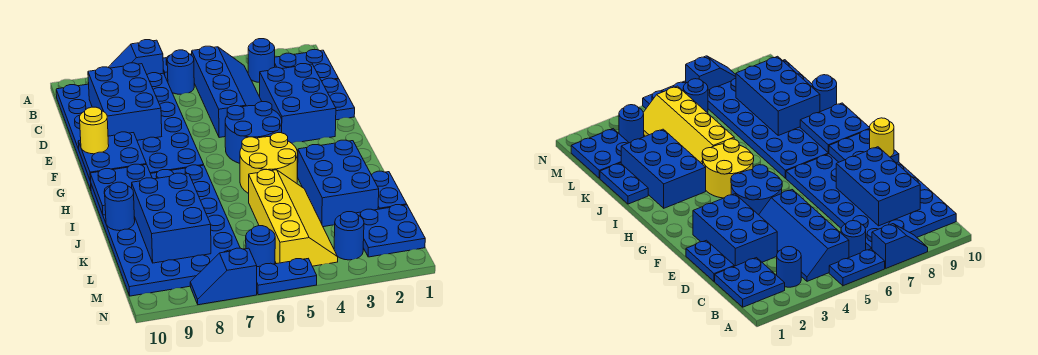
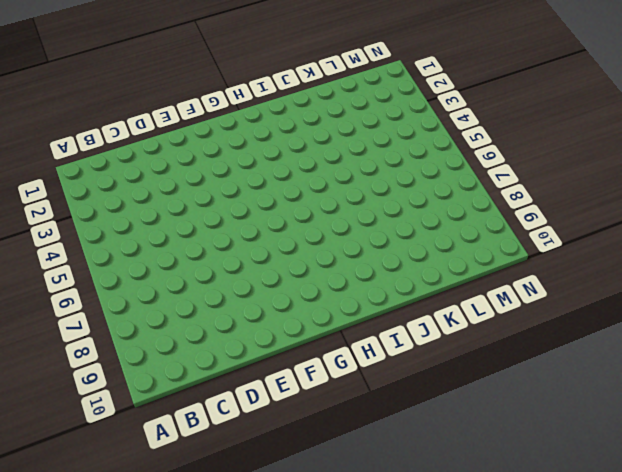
none -> blue 1x2 plate [829,249,885,286]
none -> blue 1x2 slope [108,40,163,74]
none -> blue 2x2 plate [275,50,339,81]

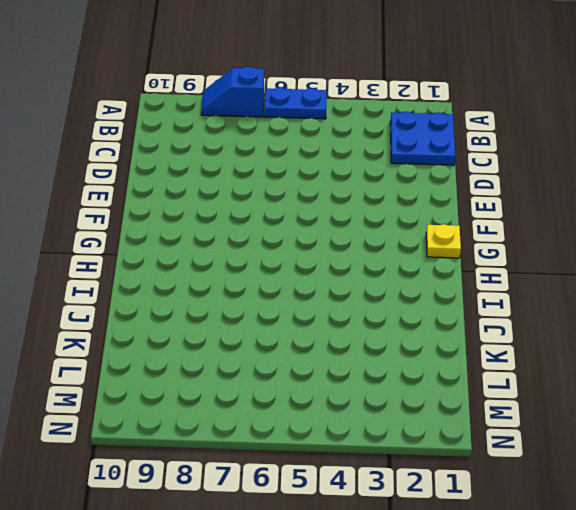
yellow 1x1 plate [426,224,461,258] -> none
none -> blue 1x1 round brick [248,39,275,82]
none -> blue 2x4 slope [192,46,262,138]
none -> blue 1x1 round brick [167,50,194,94]

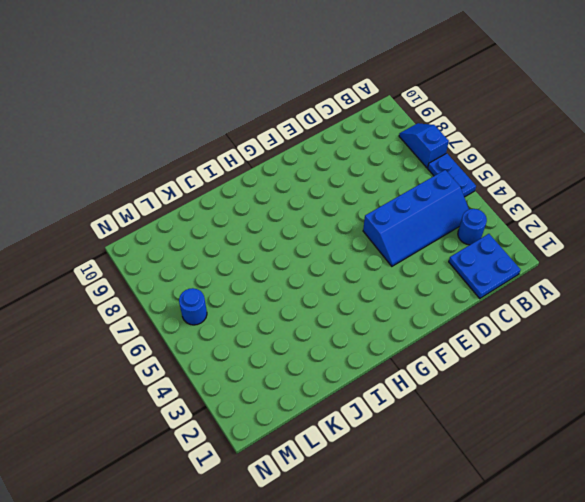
none -> blue 1x1 round brick [167,50,194,94]
none -> blue 4x6 plate [56,73,204,190]
none -> blue 1x2 plate [322,78,355,120]

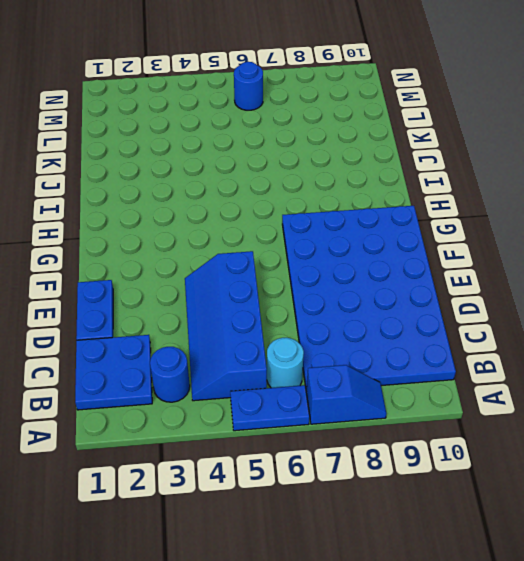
cyan 1x1 round brick [267,338,304,388] -> blue 1x1 round brick [167,50,194,94]
none -> blue 2x3 brick [260,64,336,143]
none -> blue 2x2 round brick [225,102,282,163]
none -> yellow 2x2 round brick [240,133,297,193]

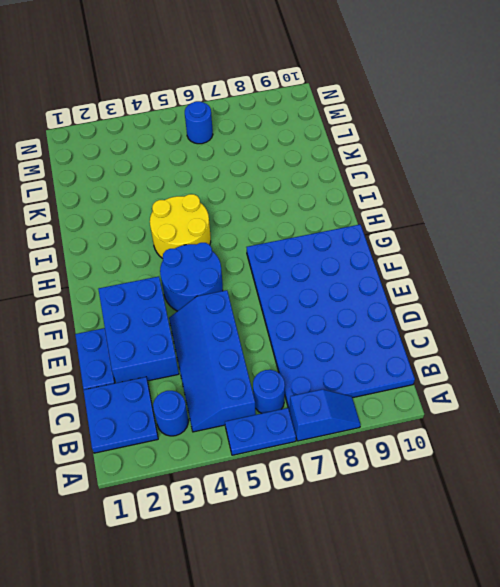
none -> blue 4x6 plate [91,165,240,296]
none -> blue 2x3 brick [298,140,379,227]
none -> blue 1x2 plate [371,171,407,209]

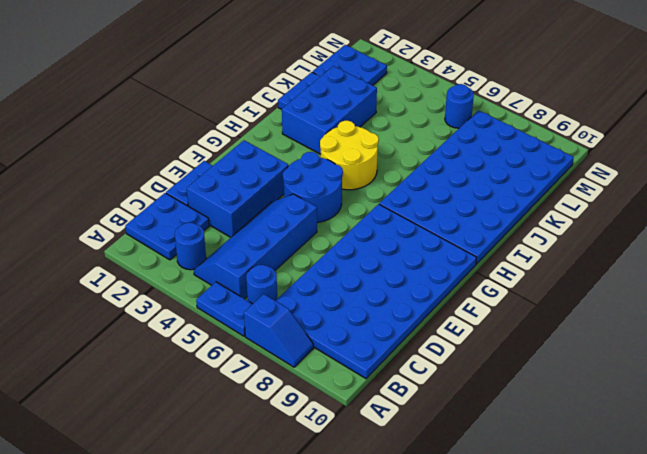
none -> yellow 2x4 slope [249,170,338,266]
none -> blue 1x1 round brick [334,212,364,260]
none -> blue 1x2 plate [257,259,317,295]

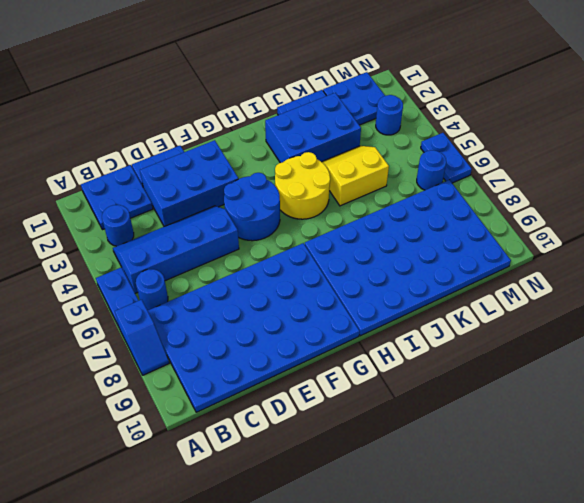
yellow 2x2 slope [322,146,389,206] -> yellow 2x4 slope [249,170,338,266]
none -> blue 1x2 slope [190,248,257,305]
none -> blue 2x3 brick [88,63,162,140]
none -> blue 2x2 plate [78,132,146,181]

